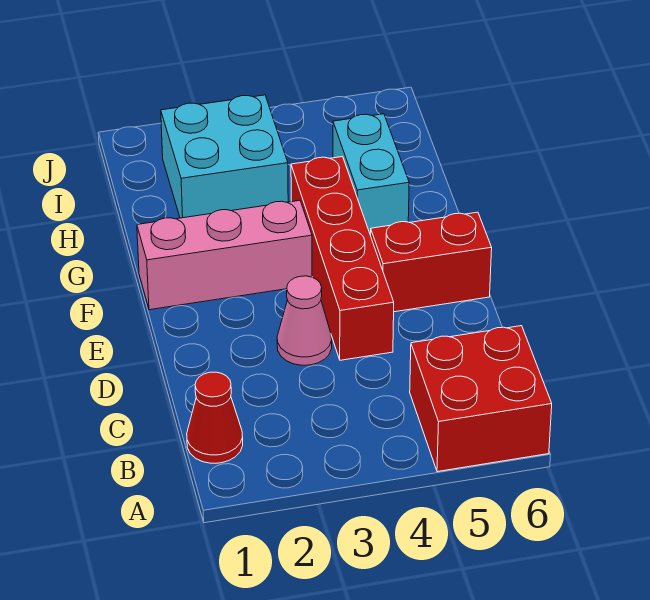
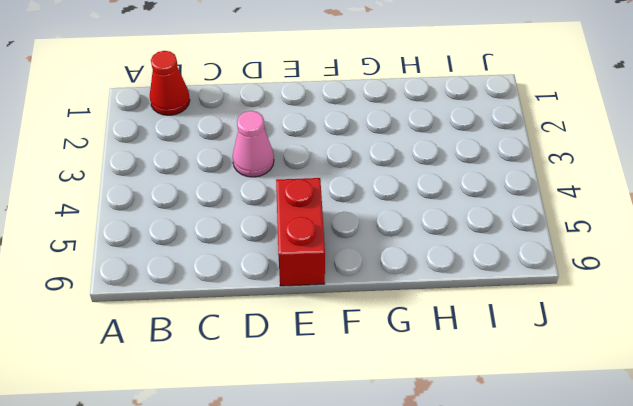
none -> red 2x2 brick [410,326,552,472]
none -> red 1x4 brick [291,157,394,360]

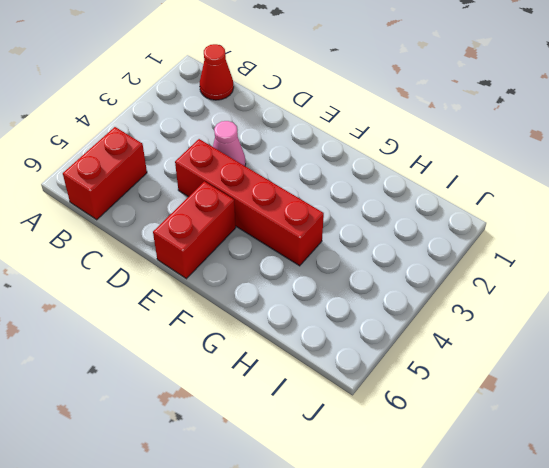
red 1x2 brick [63,127,147,220] -> red 2x2 brick [410,326,552,472]
none -> pink 1x3 brick [137,200,312,310]
none -> cyan 1x2 brick [333,114,409,235]

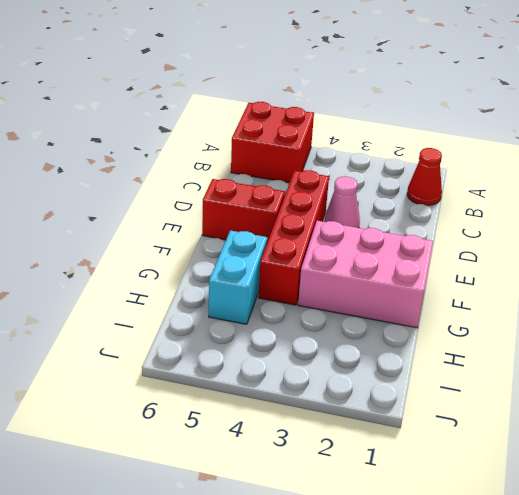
pink 2x3 brick [298,221,433,328] -> pink 1x3 brick [137,200,312,310]
none -> cyan 2x2 brick [161,95,288,218]

